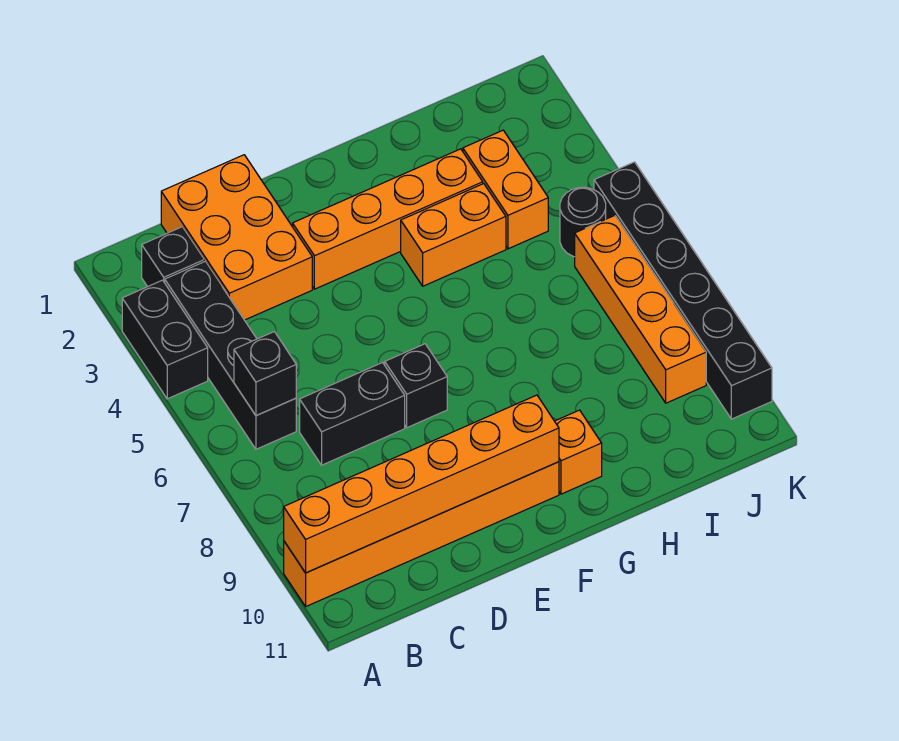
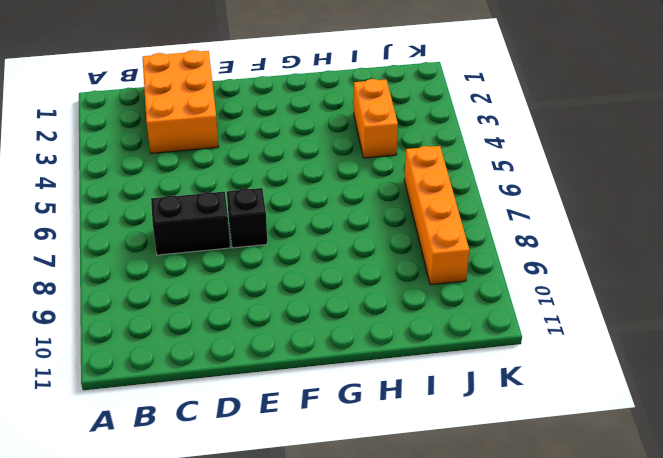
none -> black 1x2 brick [122,280,208,399]
none -> orange 1x6 brick [284,462,559,606]
none -> black 1x1 brick [142,227,204,287]

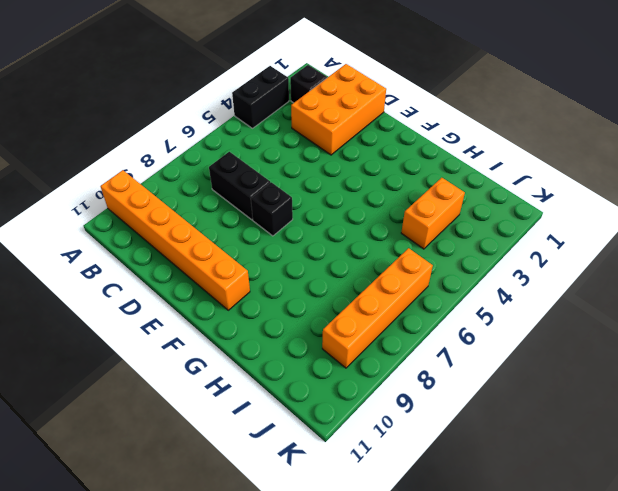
none -> black 1x4 brick [165,262,296,449]
none -> orange 1x4 brick [293,149,483,289]
none -> orange 1x2 brick [401,184,506,286]

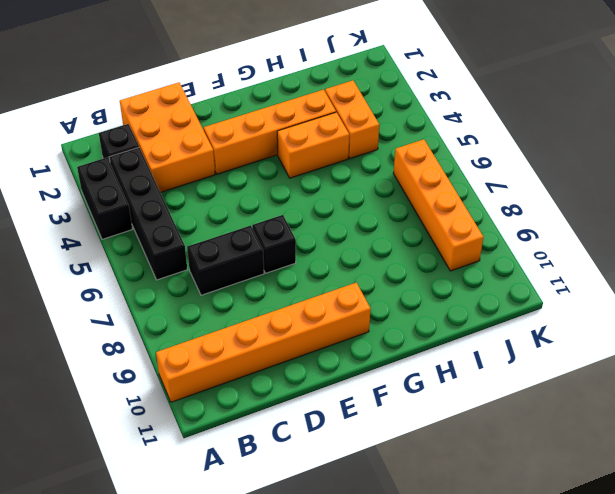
none -> orange 1x1 brick [555,410,602,494]
none -> black 1x1 round brick [560,187,606,257]
none -> black 1x6 brick [594,162,772,419]

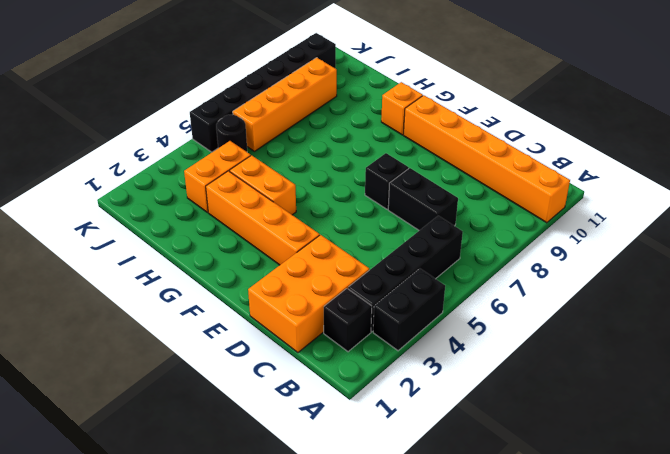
none -> orange 1x6 brick [284,395,559,573]
none -> black 1x1 brick [234,332,296,416]

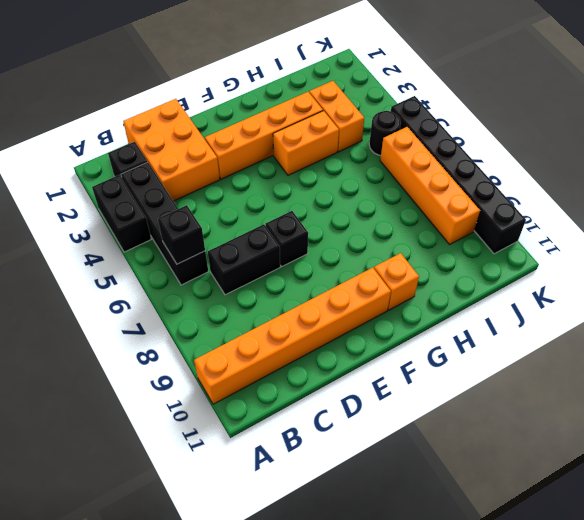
none -> orange 1x6 brick [284,395,559,573]

